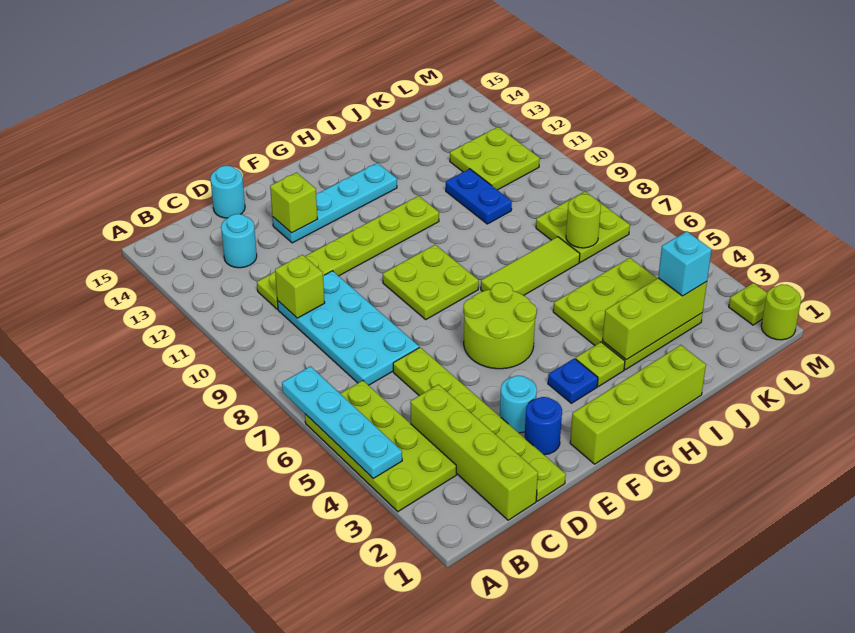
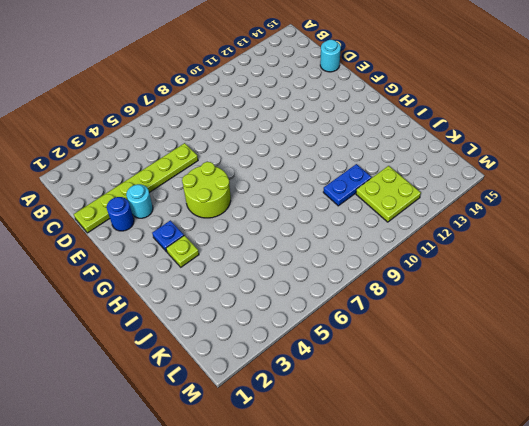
none -> lime 2x4 plate [305,381,456,512]
none -> lime 1x4 brick [410,385,538,520]
none -> cyan 2x4 plate [277,271,419,385]

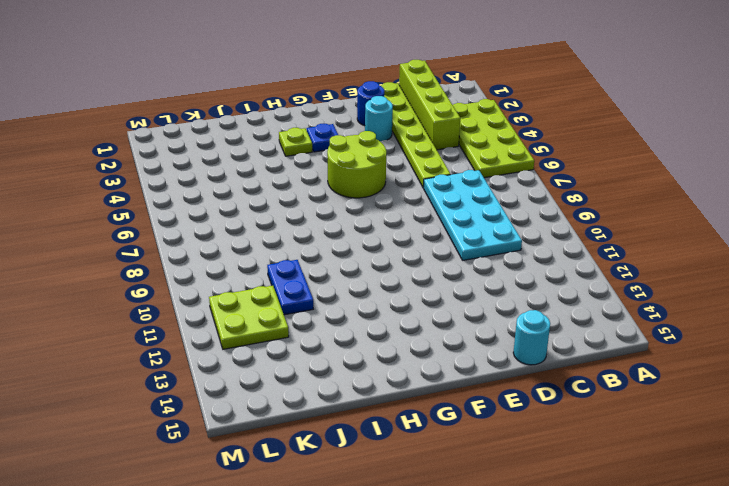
none -> lime 1x6 plate [257,196,439,309]
none -> cyan 1x1 round brick [221,214,257,268]
none -> cyan 1x4 plate [273,163,397,243]

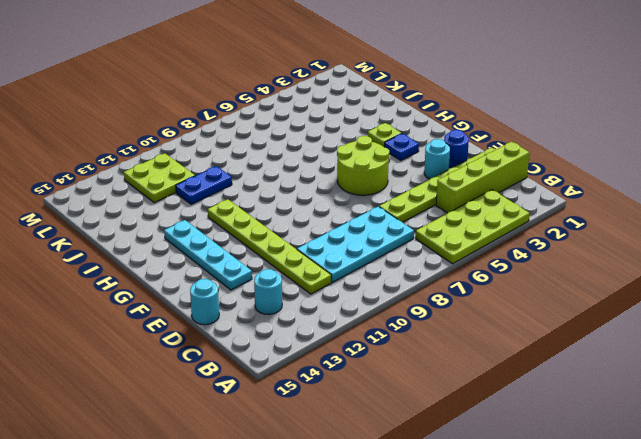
none -> lime 1x4 brick [570,345,706,464]
none -> lime 2x2 plate [383,245,479,319]
none -> lime 1x3 tile [481,237,580,295]

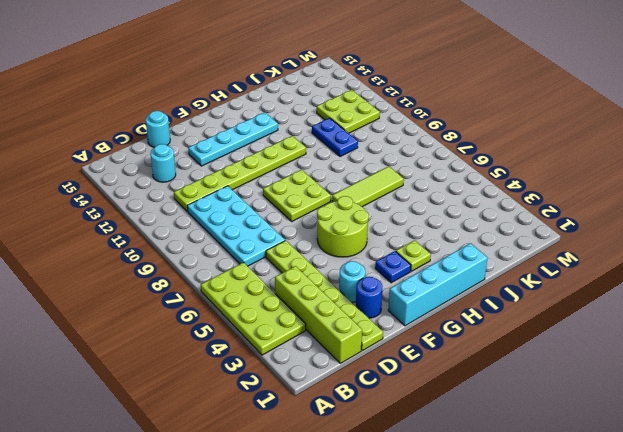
cyan 1x4 brick [388,243,487,326] -> lime 1x4 brick [570,345,706,464]
none -> lime 3x3 plate [553,258,703,370]
none -> lime 2x2 plate [536,191,630,262]
none -> lime 1x1 round brick [761,284,801,340]

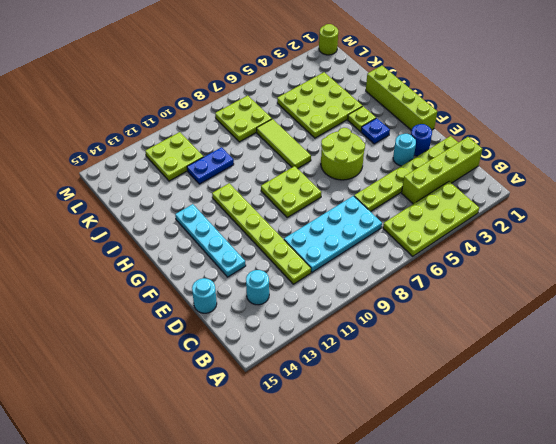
none -> lime 1x1 plate [729,283,767,325]
none -> cyan 1x4 plate [282,366,402,478]
none -> lime 1x1 brick [275,255,325,318]

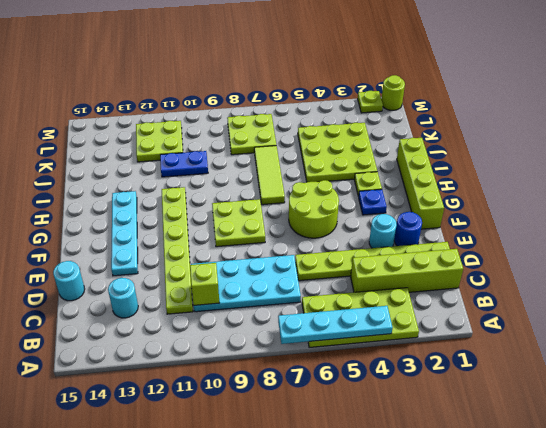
none -> lime 1x1 brick [270,173,317,233]
none -> lime 1x3 brick [602,278,707,360]
none -> lime 1x1 round brick [566,194,601,248]

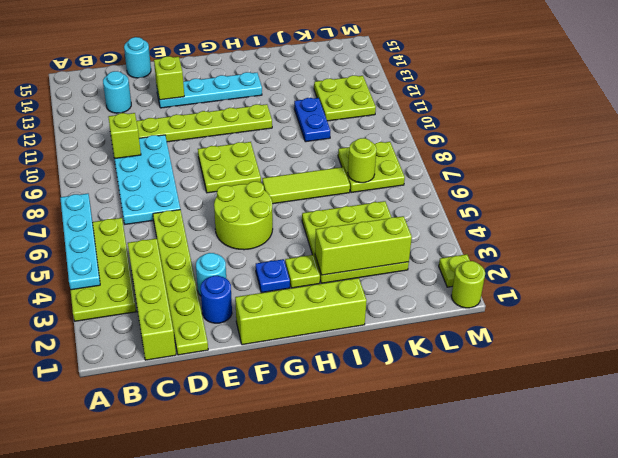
none -> cyan 1x1 brick [658,231,712,296]

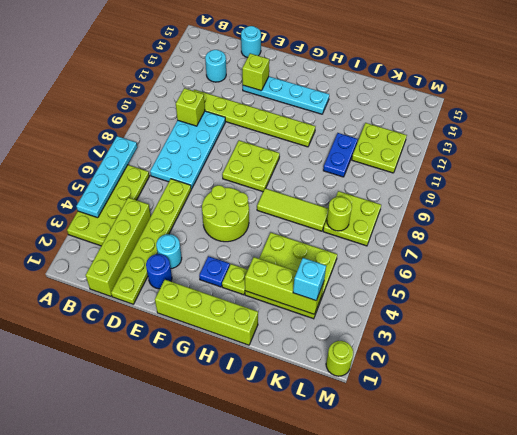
none -> lime 1x1 plate [729,283,767,325]

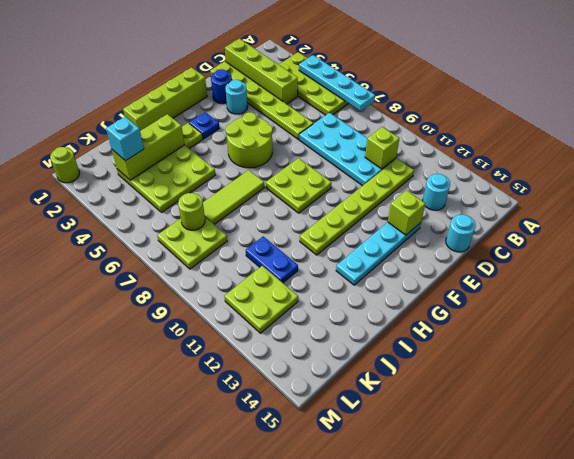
none -> lime 1x1 plate [729,283,767,325]

